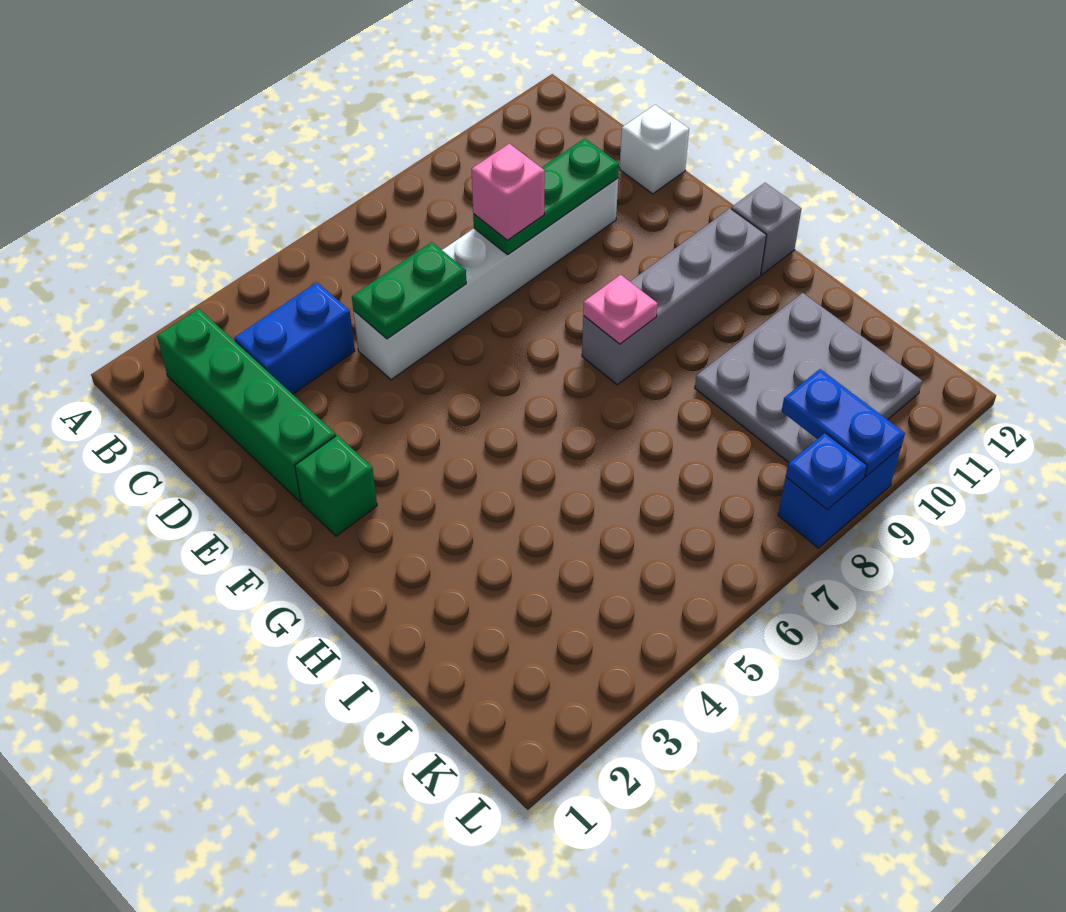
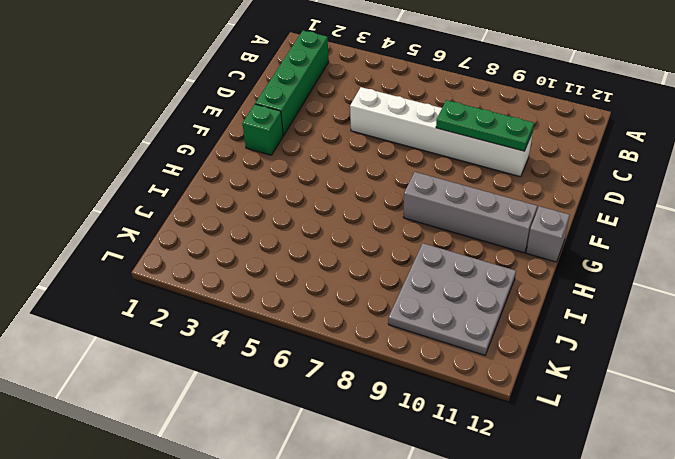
none -> blue 1x2 brick [234,282,355,394]
none -> white 1x1 brick [620,105,689,194]
none -> blue 1x2 brick [778,447,901,548]

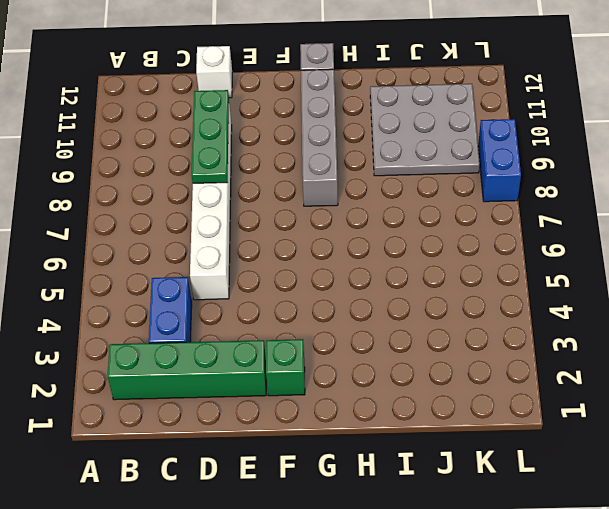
none -> green 1x2 plate [352,242,466,339]
none -> pink 1x1 plate [583,275,658,344]
none -> blue 1x2 plate [782,369,905,477]

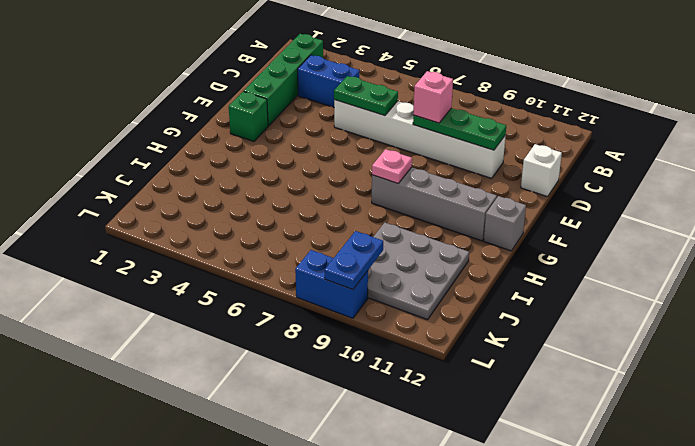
none -> blue 1x1 plate [786,433,867,510]

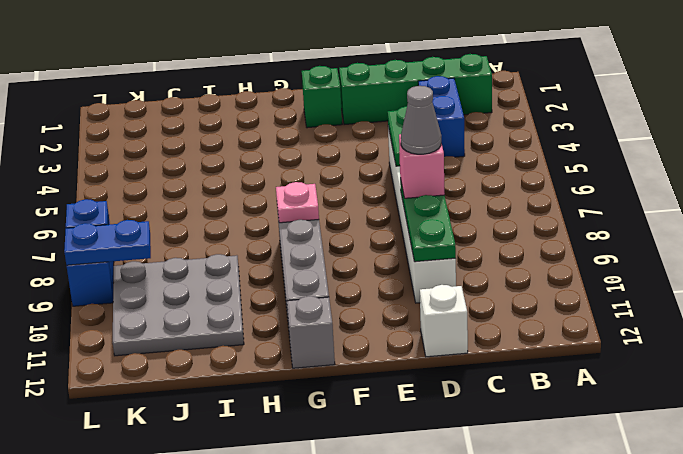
grey 1x1 cone [401,86,441,154] -> none

